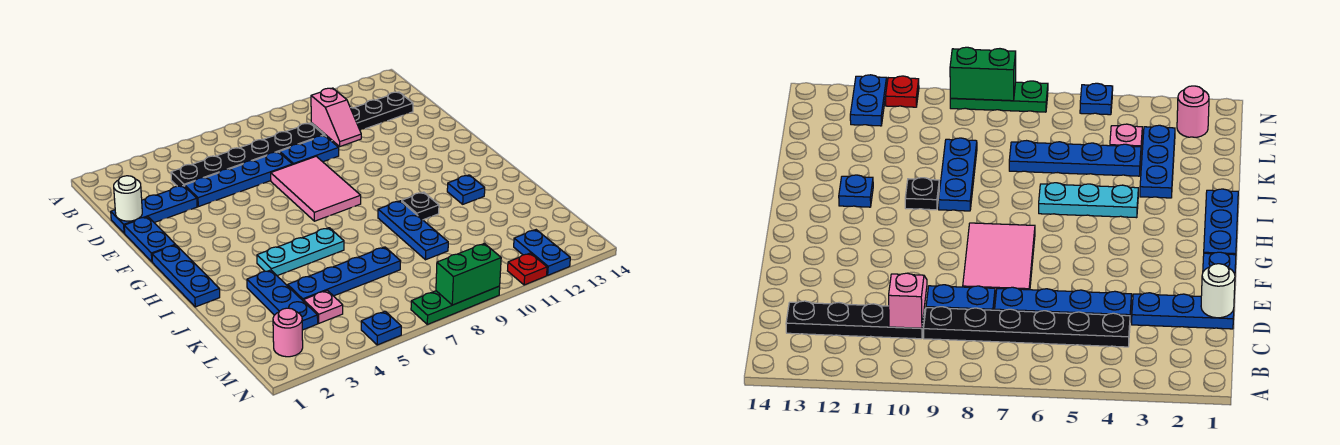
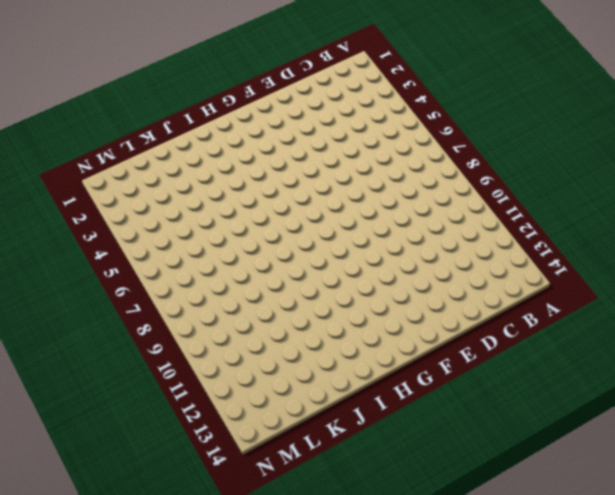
none -> black 1x6 plate [171,123,324,186]
none -> black 1x4 plate [311,92,413,141]
none -> blue 1x3 plate [111,186,197,233]

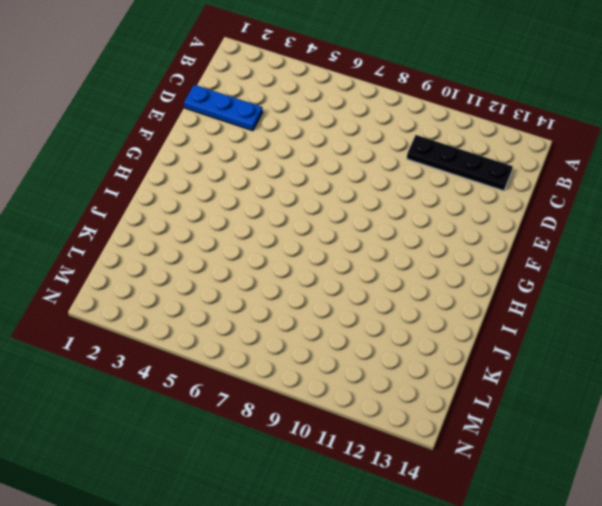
none -> black 1x6 plate [171,123,324,186]
none -> blue 1x4 plate [185,152,292,207]
none -> blue 1x2 plate [280,136,339,165]

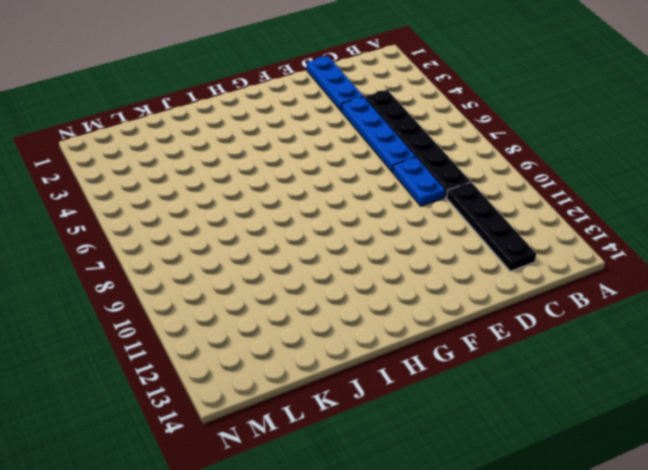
none -> blue 1x2 plate [124,217,176,262]
none -> pink 2x3 tile [271,156,361,221]
none -> blue 1x3 plate [152,245,220,307]

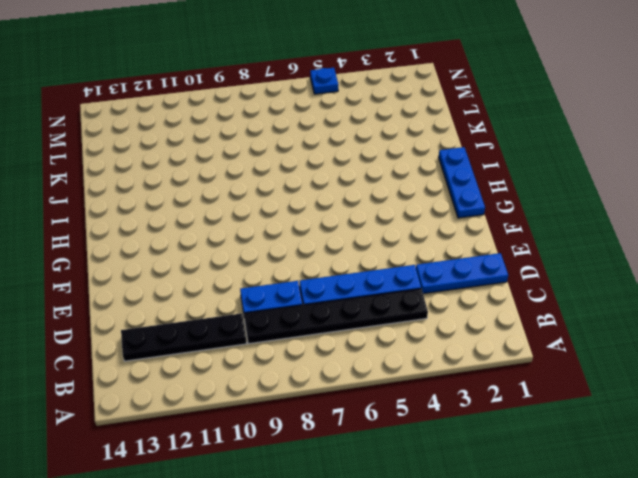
none -> blue 1x2 plate [124,217,176,262]
none -> pink 2x3 tile [271,156,361,221]
none -> cyan 1x3 plate [257,228,344,276]

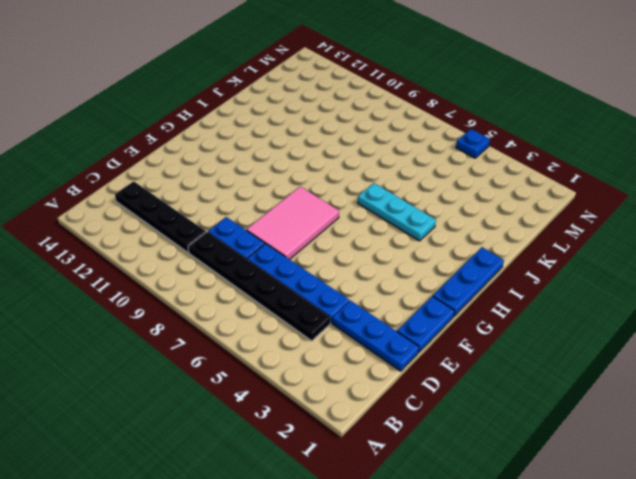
none -> blue 1x3 plate [378,201,448,260]
none -> black 1x1 plate [402,192,439,220]
none -> blue 1x1 plate [447,175,485,204]

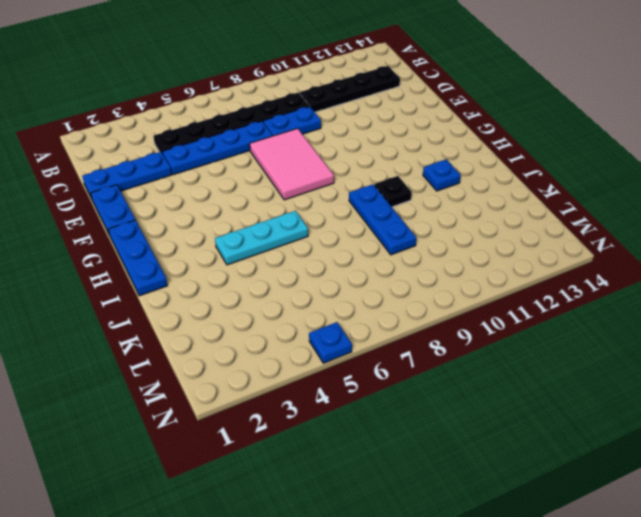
none -> blue 1x3 plate [247,270,318,330]
none -> blue 1x4 plate [288,247,401,300]
none -> pink 1x1 plate [303,290,343,323]

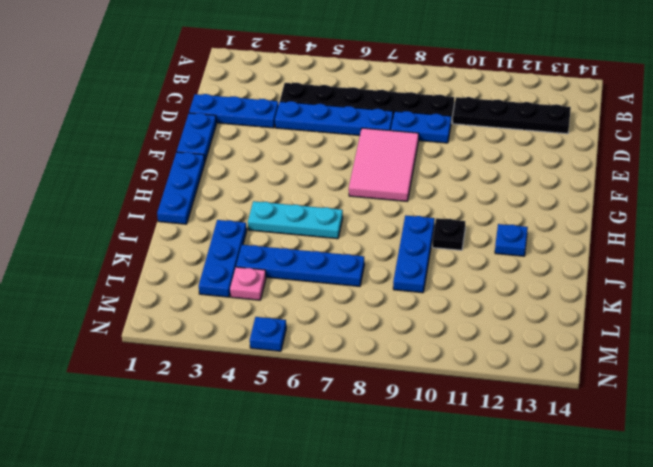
none -> pink 1x1 round brick [273,308,303,357]
none -> blue 1x2 plate [514,230,570,275]
none -> green 1x3 plate [411,286,500,324]

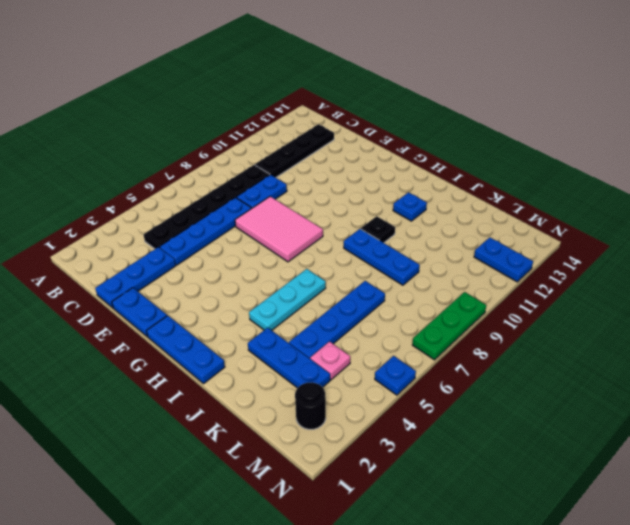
black 1x1 round brick [295,382,326,429] -> pink 1x1 round brick [273,308,303,357]
none -> red 1x1 plate [508,253,547,285]
none -> pink 1x2 slope [311,88,361,146]
none -> white 1x1 round brick [114,176,142,221]

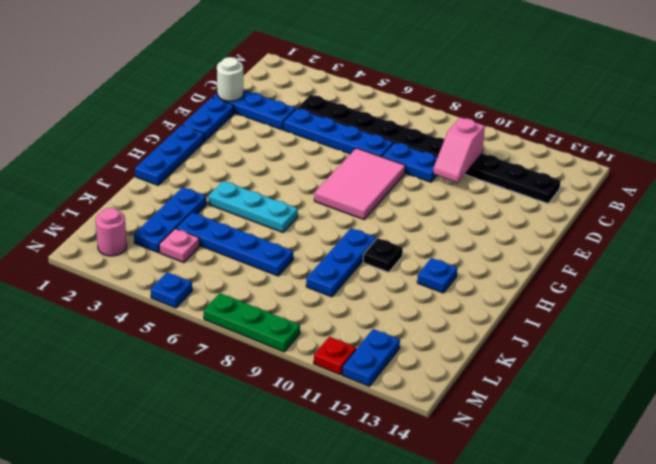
none -> green 1x2 brick [436,244,501,305]

